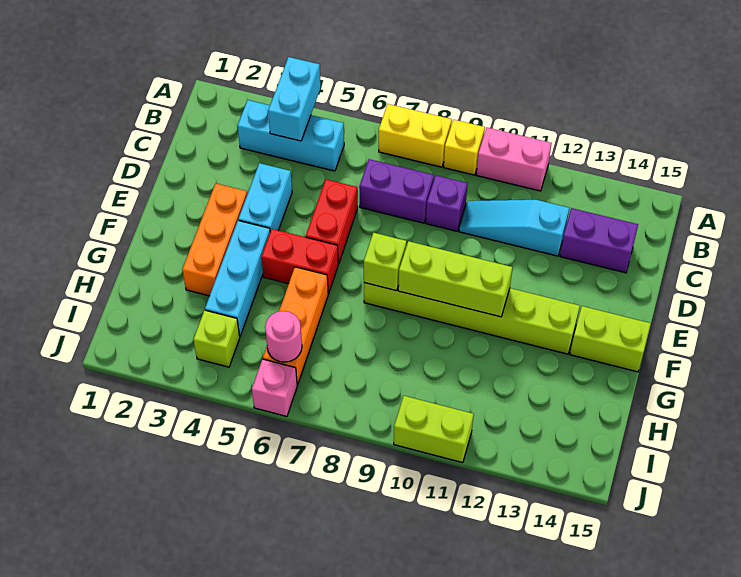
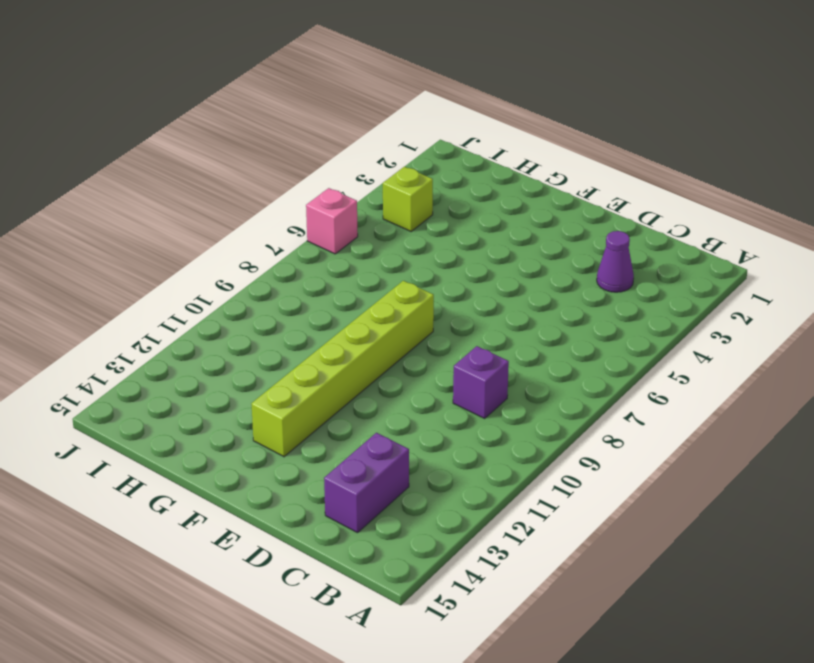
purple 1x1 cone [597,231,634,292] -> none
none -> yellow 1x2 brick [379,104,452,167]
none -> yellow 1x1 brick [444,120,485,175]
none -> pink 1x2 brick [476,128,552,191]

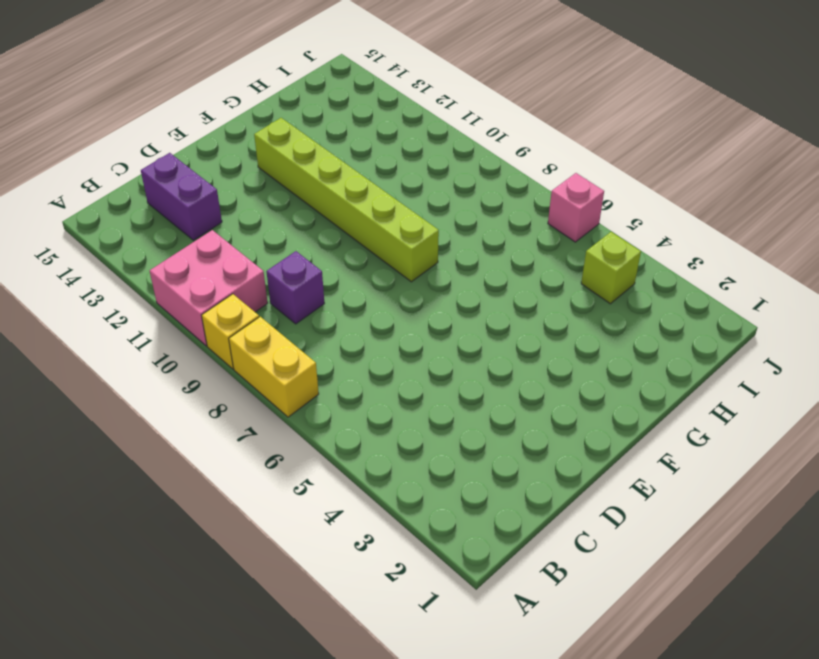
pink 2x2 brick [150,230,268,346] -> pink 1x2 brick [476,128,552,191]
none -> cyan 1x3 brick [237,100,344,171]
none -> purple 1x2 brick [359,159,434,223]
none -> cyan 1x3 slope [459,200,569,256]

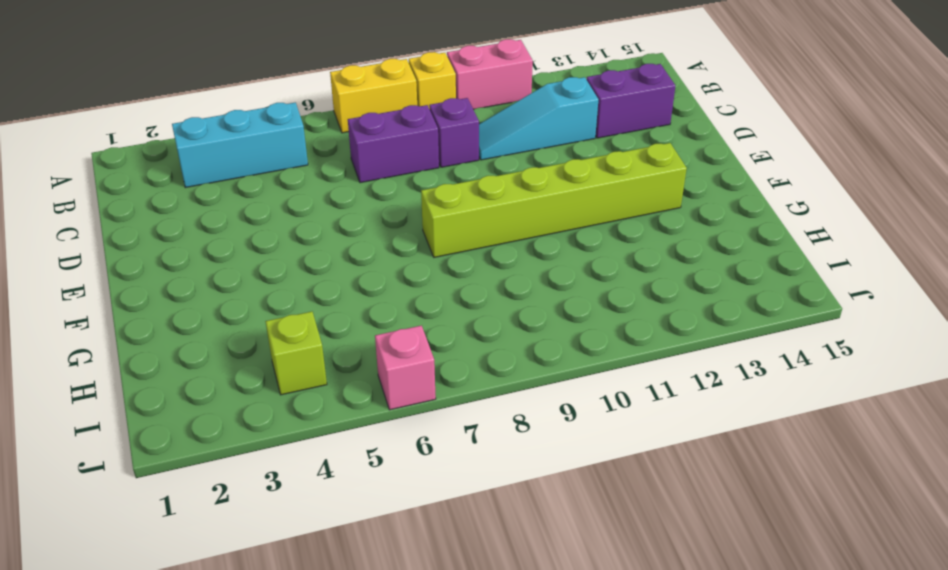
none -> cyan 1x2 brick [238,163,292,231]
none -> red 1x2 brick [306,180,358,264]
none -> orange 1x3 brick [182,184,247,296]

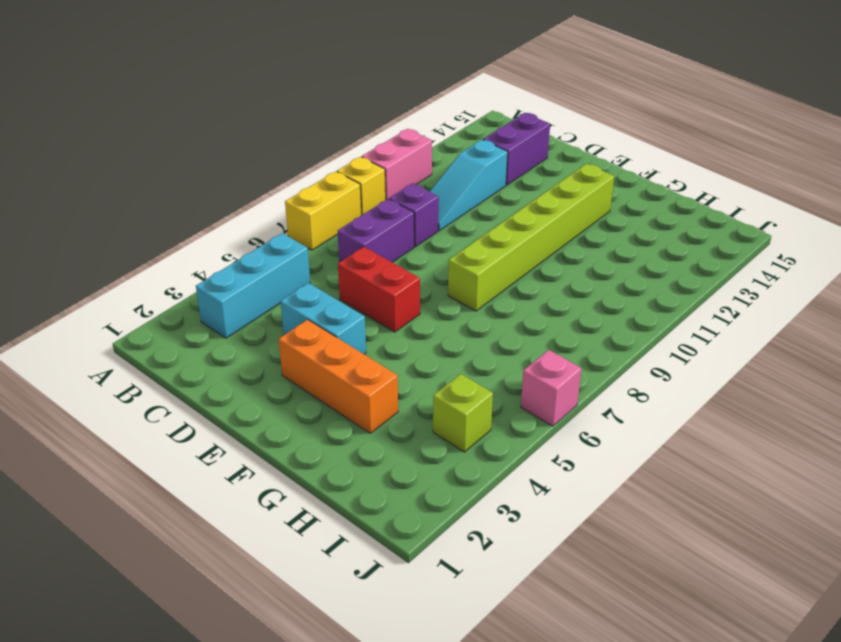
none -> cyan 1x3 brick [205,220,270,336]
none -> red 1x2 brick [261,229,338,293]
none -> lime 1x2 brick [570,306,651,372]

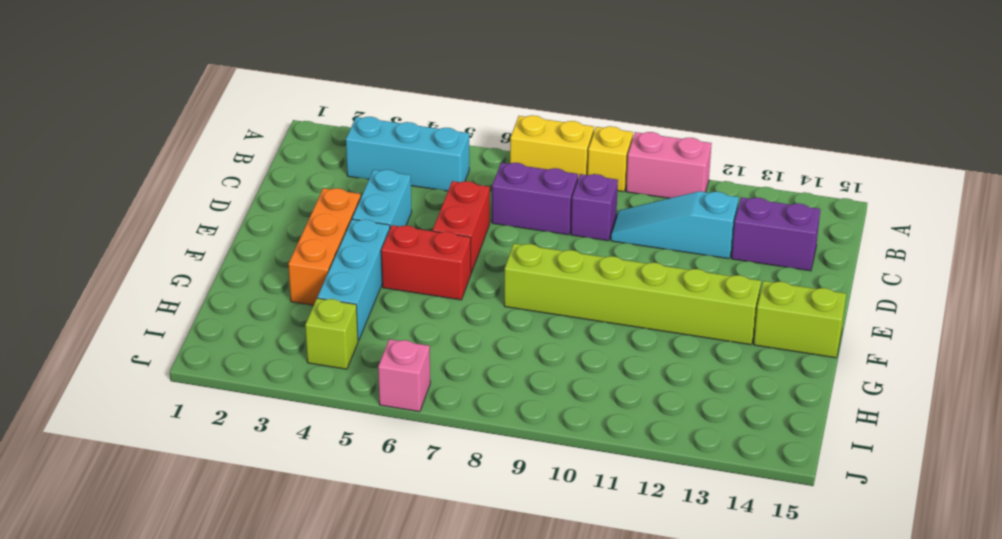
none -> orange 1x3 brick [263,267,329,385]
none -> lime 1x2 brick [394,396,474,463]
none -> cyan 1x2 brick [268,57,321,141]

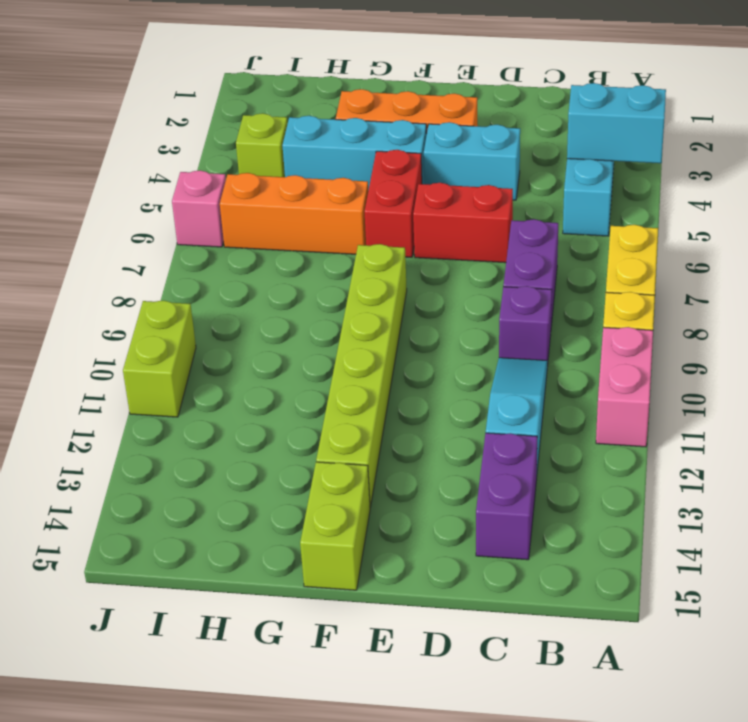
none -> lime 1x1 brick [364,233,407,291]
none -> lime 1x3 brick [398,241,512,317]
none -> pink 1x1 round brick [265,311,302,362]

